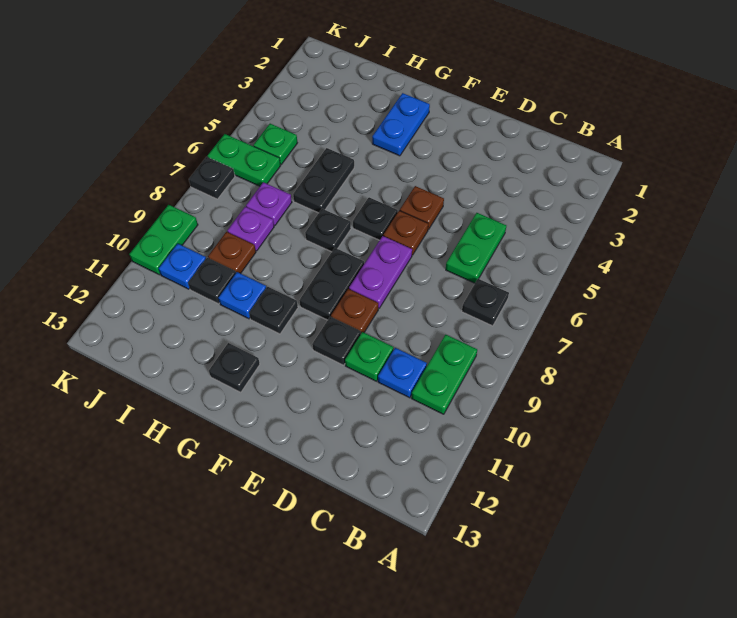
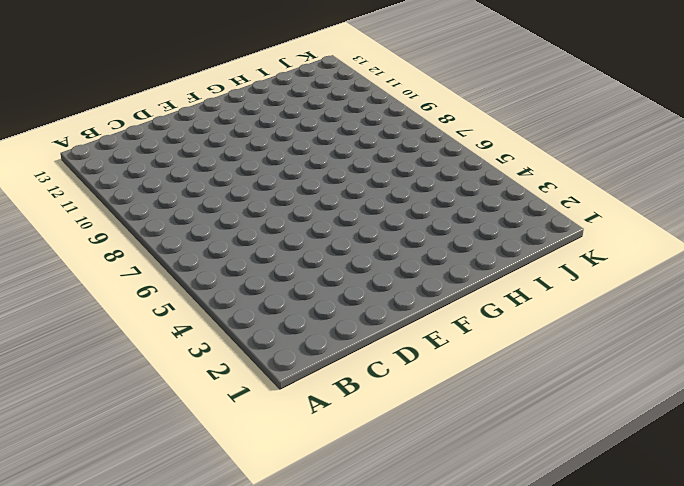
none -> black 1x1 plate [462,279,509,326]
none -> green 1x2 plate [411,335,477,414]
none -> green 1x2 plate [446,213,506,283]

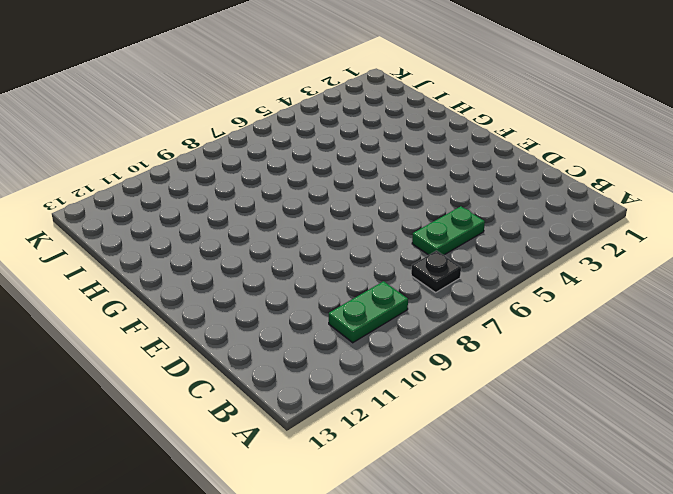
none -> blue 1x1 plate [378,348,427,398]
none -> green 1x1 plate [345,332,393,381]
none -> brown 1x1 plate [400,186,444,230]

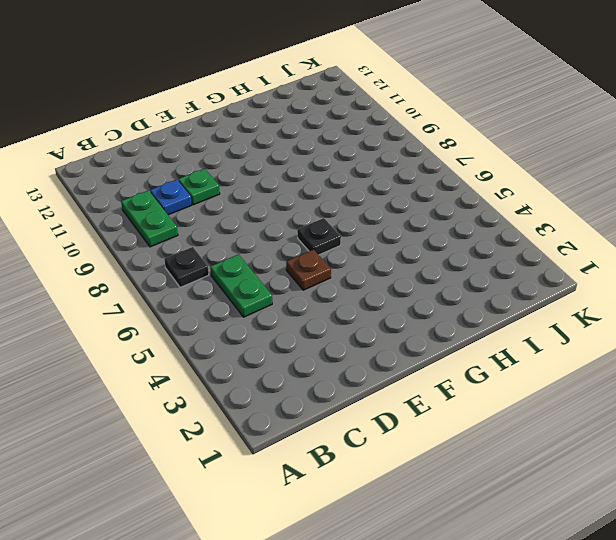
none -> brown 1x1 plate [383,211,428,255]
none -> purple 1x2 plate [349,236,412,308]
none -> brown 1x1 plate [331,289,378,333]

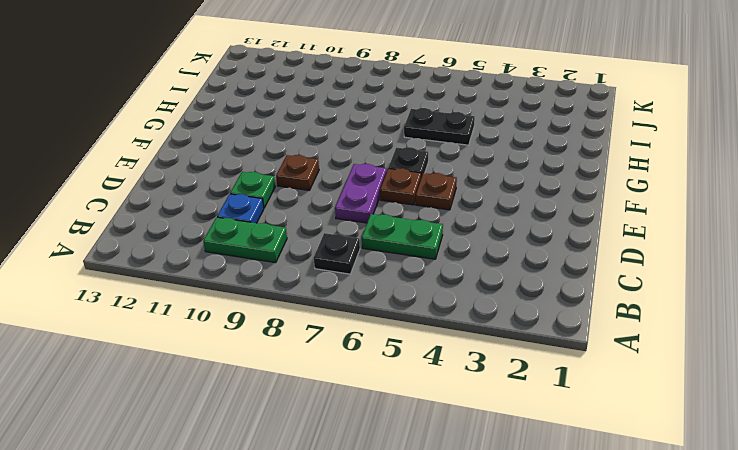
purple 1x2 plate [335,164,387,223] -> purple 1x2 plate turned to [349,236,412,308]
none -> black 1x1 plate [312,317,361,365]
none -> black 1x2 plate [299,248,364,320]
none -> blue 1x2 plate [372,93,430,156]

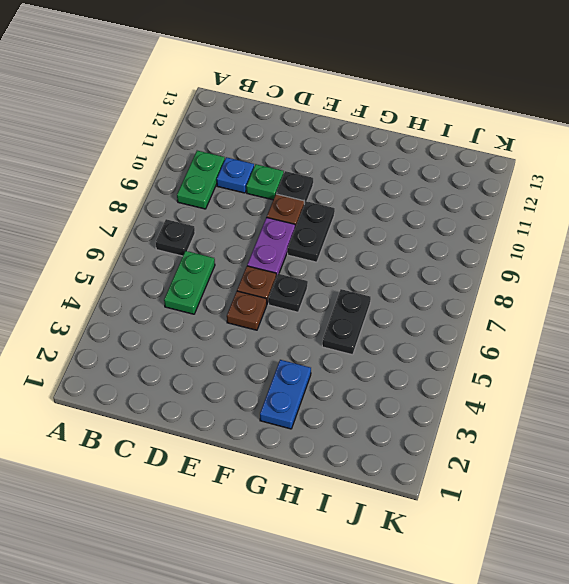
none -> black 1x1 plate [305,209,351,252]
none -> black 1x1 plate [249,287,298,334]
none -> black 1x1 plate [209,343,260,392]

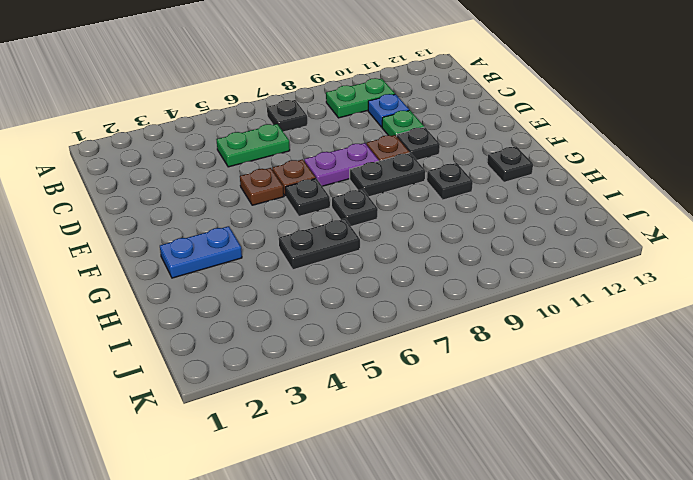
none -> blue 1x1 plate [218,272,266,319]
none -> purple 1x1 plate [246,182,292,226]
none -> purple 1x1 plate [227,207,274,251]

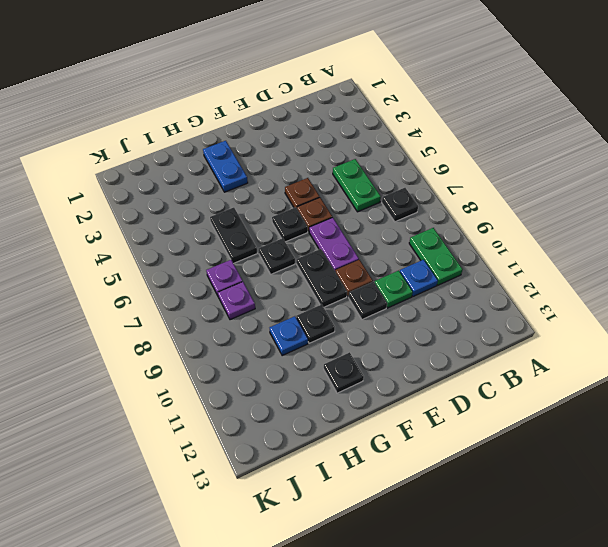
none -> brown 1x1 plate [208,232,256,274]
none -> black 1x1 plate [188,258,236,304]
none -> green 1x1 plate [253,124,297,164]

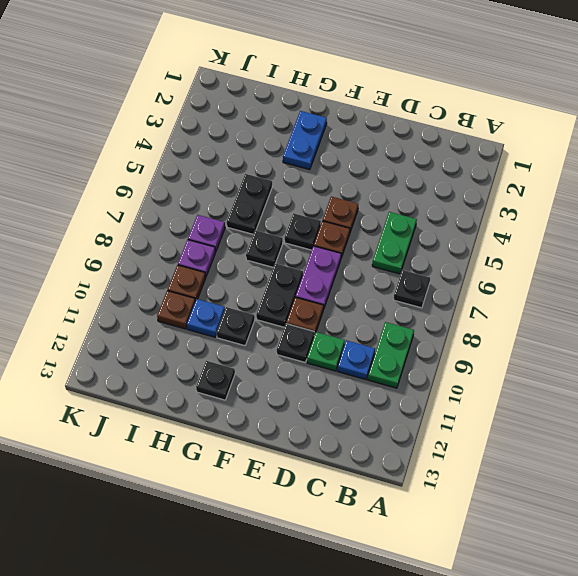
brown 1x1 plate [157,291,195,329] -> black 1x1 plate [188,258,236,304]
none -> green 1x1 plate [253,124,297,164]
none -> green 1x2 plate [208,134,281,186]
none -> blue 1x1 plate [159,244,206,289]

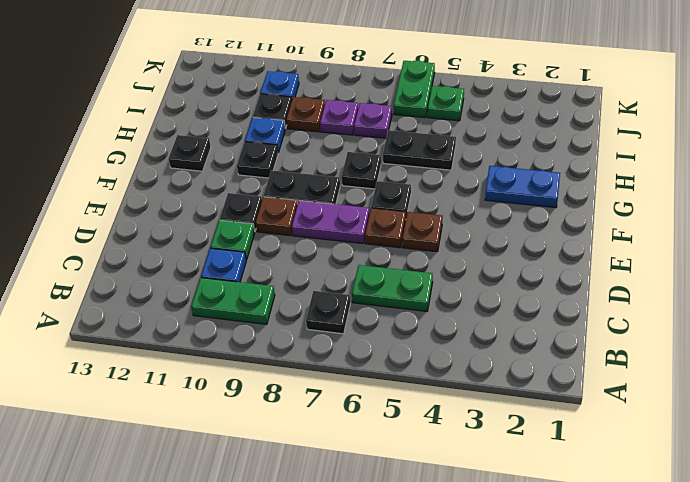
none -> black 1x1 plate [189,157,235,199]
none -> green 1x2 plate [130,205,198,275]

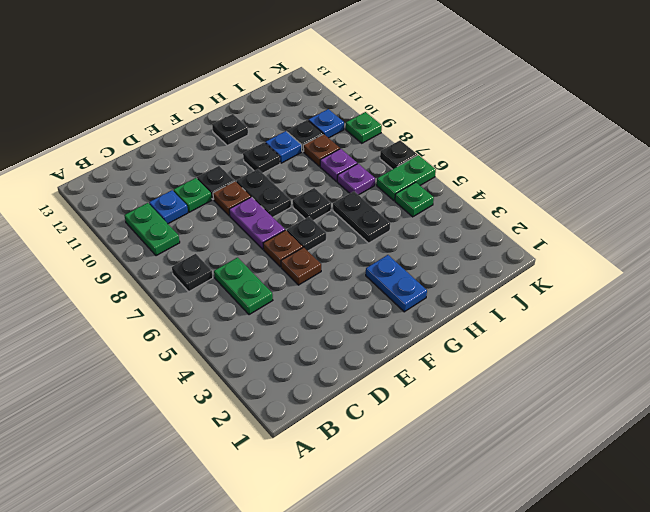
green 1x1 plate [346,112,382,143] -> green 1x2 plate [130,205,198,275]

